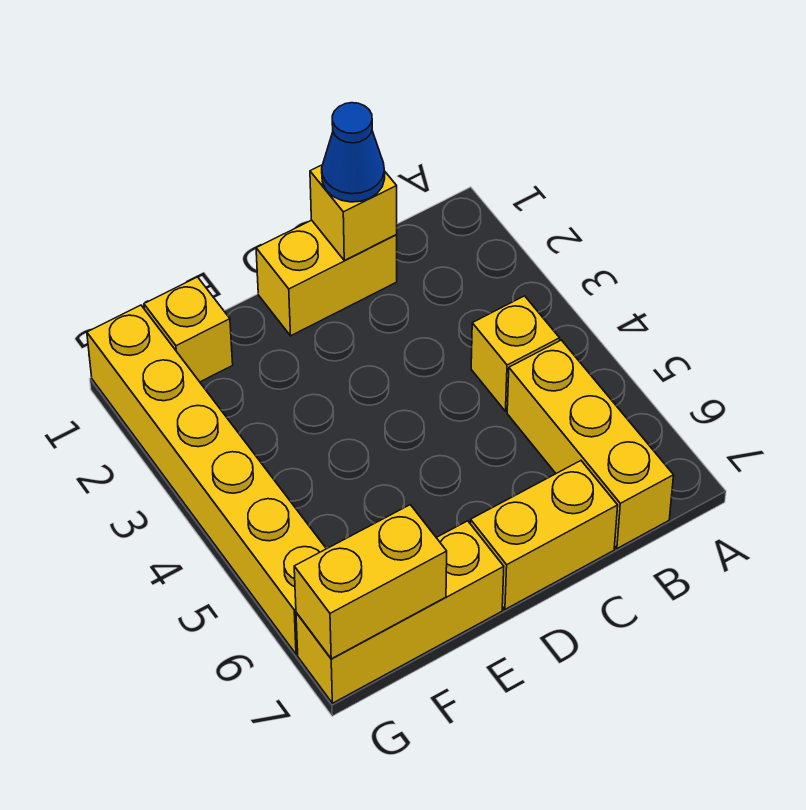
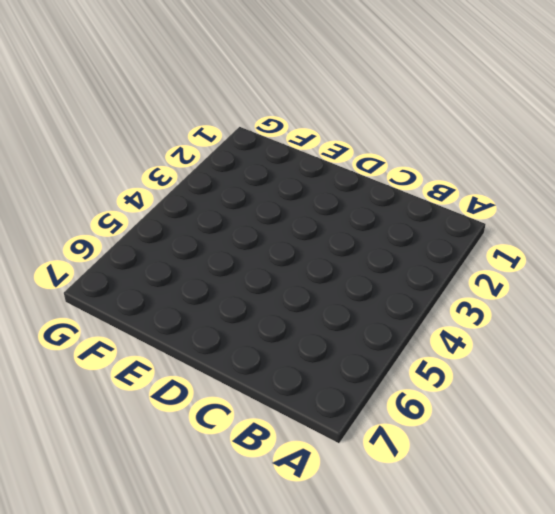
none -> yellow 1x1 brick [471,296,560,411]
none -> yellow 1x3 brick [507,340,674,549]

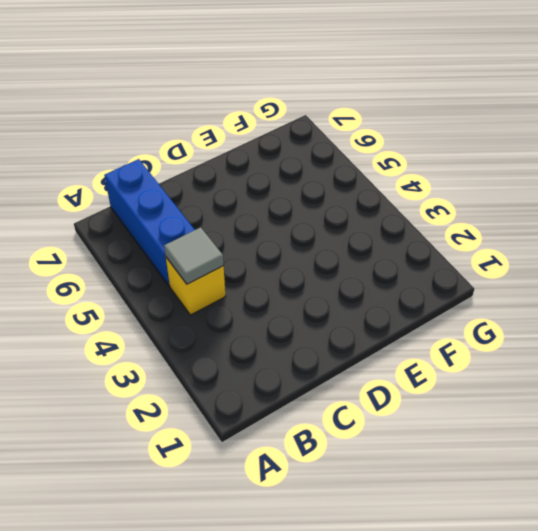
grey 1x1 tile [164,227,224,284] -> none
blue 1x3 brick [104,159,195,286] -> yellow 1x3 brick [507,340,674,549]
none -> yellow 1x2 brick [256,220,397,336]
none -> yellow 1x2 brick [470,461,618,609]

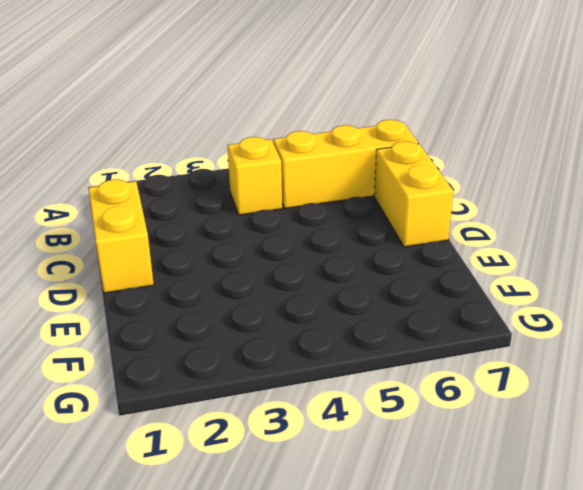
none -> yellow 1x3 brick [296,521,504,703]
none -> yellow 1x1 brick [144,277,233,382]

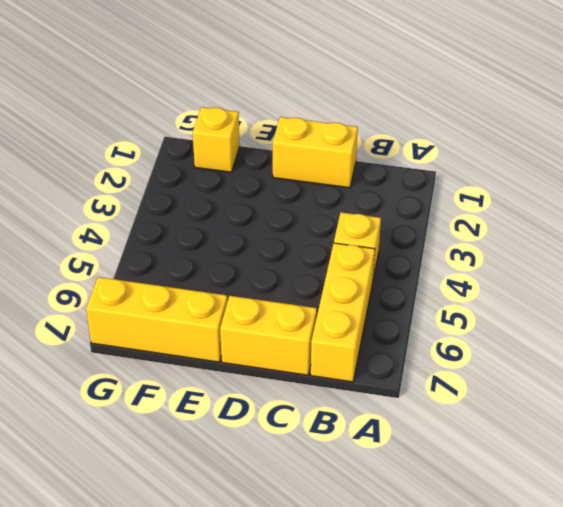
none -> yellow 1x6 brick [87,305,326,654]
none -> yellow 1x1 brick [310,165,397,260]

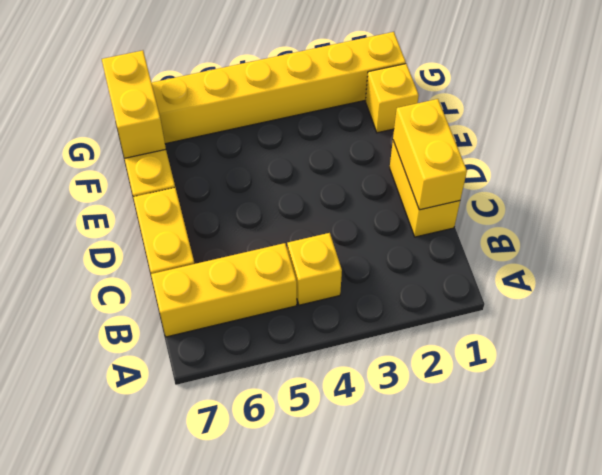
yellow 1x2 brick [393,99,467,210] -> yellow 1x1 brick [310,165,397,260]
none -> blue 1x1 cone [322,103,385,202]

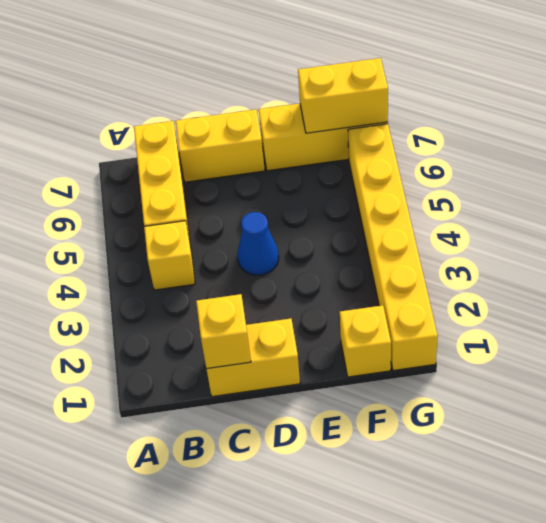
blue 1x1 cone [237,212,279,275] -> blue 1x1 cone moved to [322,103,385,202]

